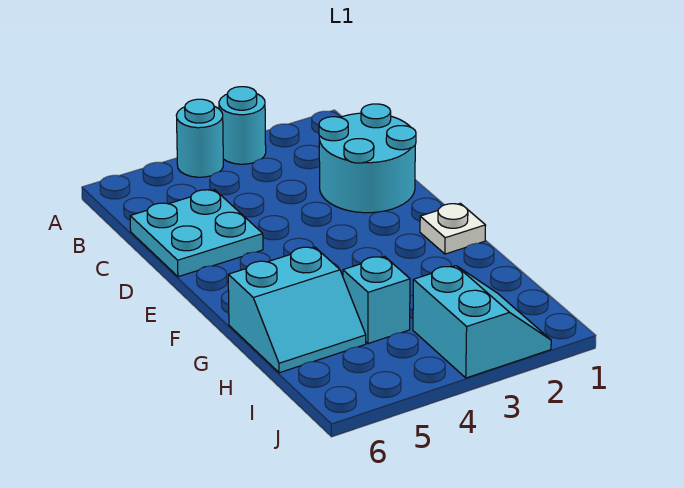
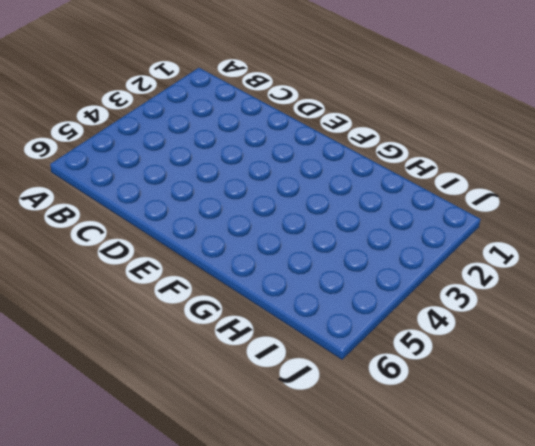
none -> cyan 1x1 round brick [219,87,266,164]
none -> cyan 1x1 round brick [176,99,223,177]

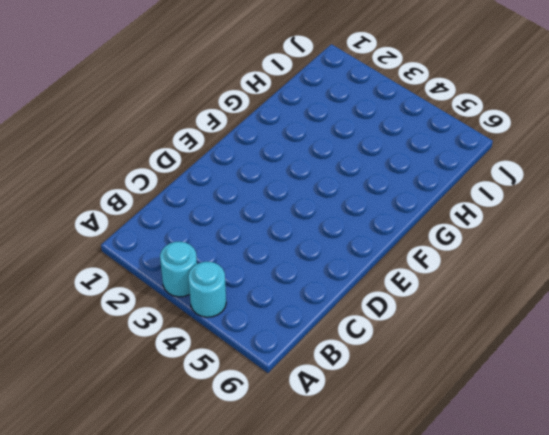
none -> cyan 2x2 round brick [319,104,416,213]
none -> cyan 2x2 plate [130,190,263,277]

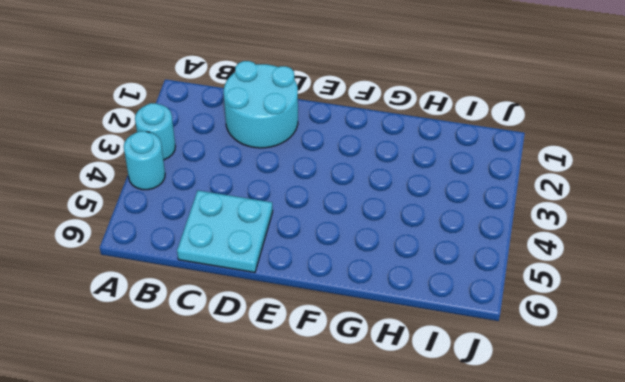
none -> white 1x1 plate [420,203,486,254]
none -> cyan 2x2 slope [228,247,366,373]

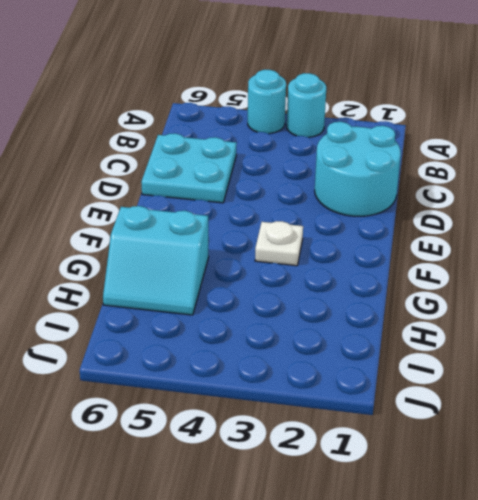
white 1x1 plate [255,221,303,266] -> white 1x1 plate moved to [420,203,486,254]
none -> cyan 1x1 brick [343,256,410,344]
none -> cyan 2x2 slope [413,266,551,378]

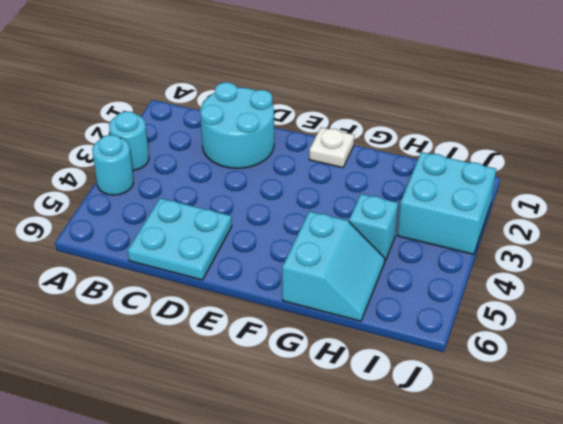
cyan 2x2 brick [398,152,496,254] -> cyan 2x2 slope [413,266,551,378]

